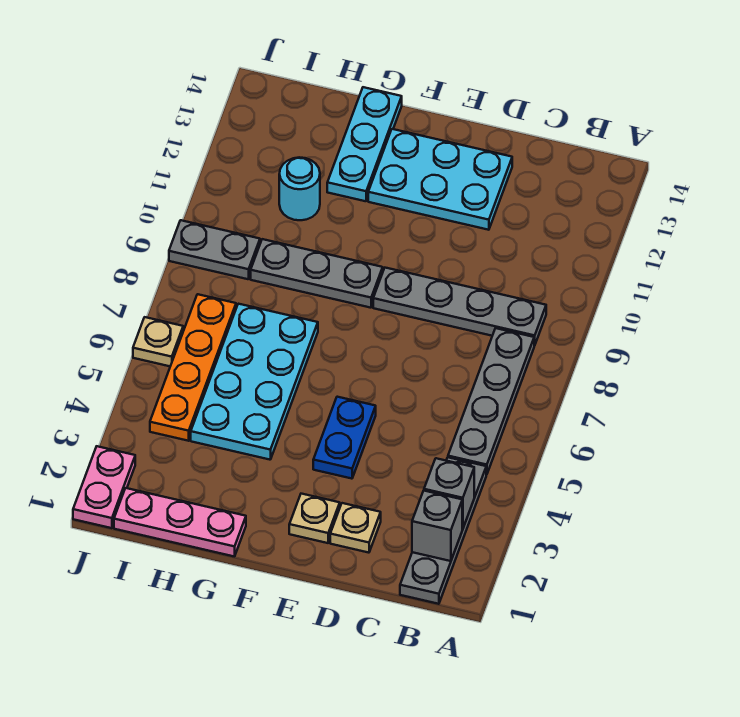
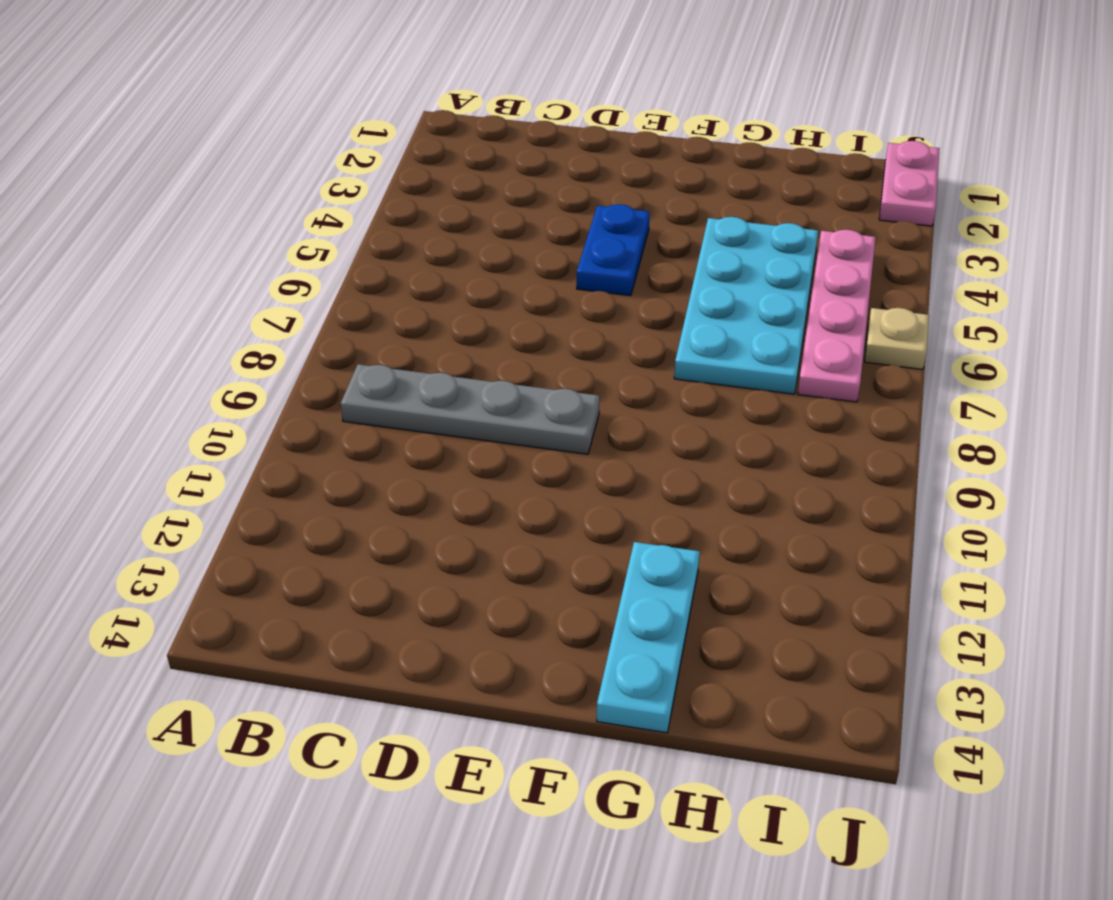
pink 1x4 plate [798,230,876,402] -> orange 1x4 plate [150,294,236,441]
none -> grey 1x4 plate [400,457,486,604]
none -> grey 1x4 plate [448,328,535,475]
none -> tan 1x1 plate [330,503,381,553]

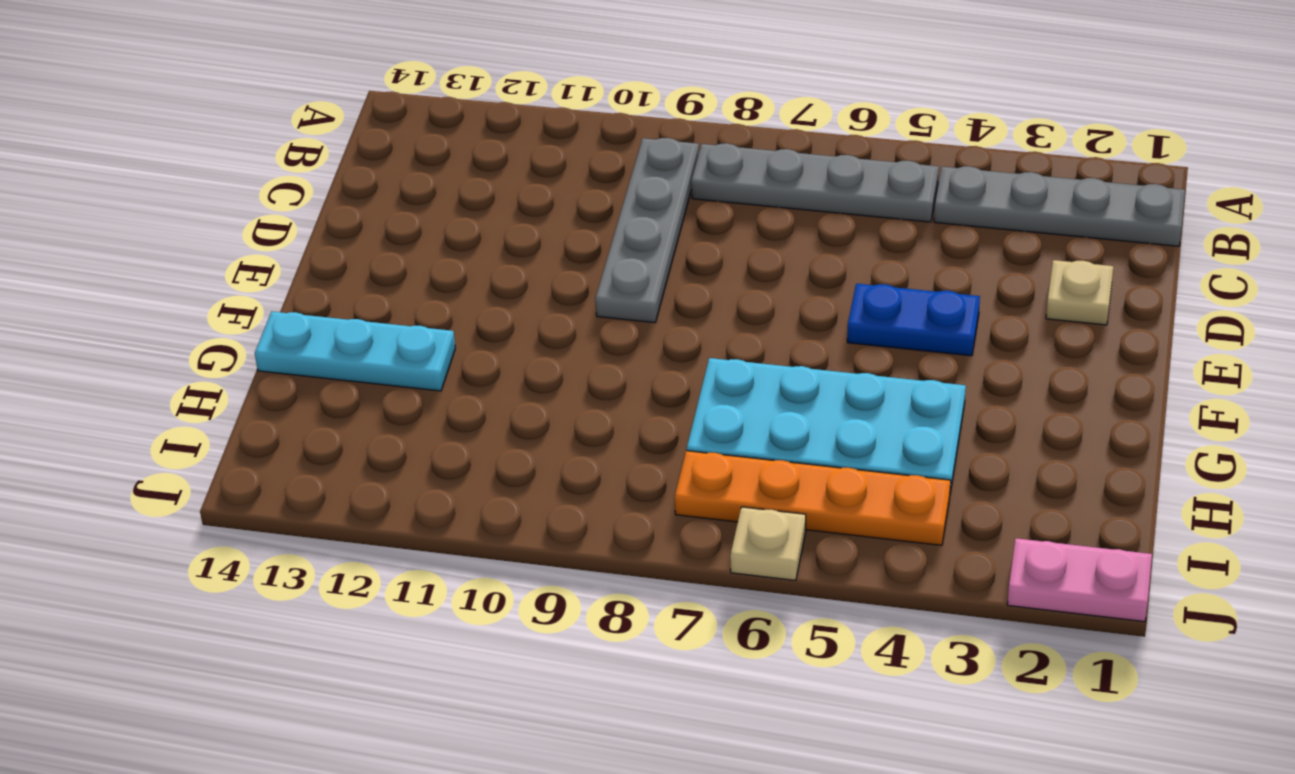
none -> cyan 2x3 plate [368,129,512,230]
none -> tan 1x1 plate [289,494,340,543]
none -> grey 1x3 plate [251,239,383,308]

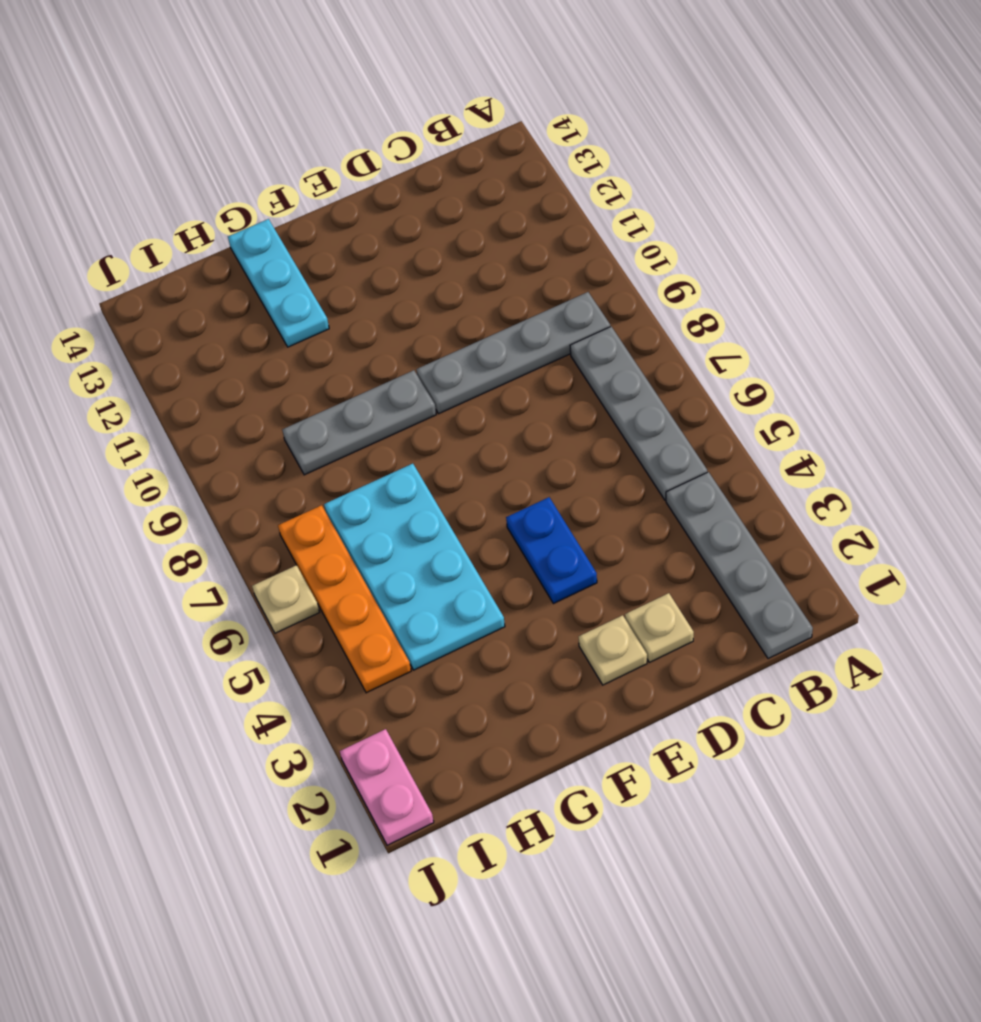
none -> cyan 2x3 plate [368,129,512,230]
none -> pink 1x3 plate [114,488,246,557]
none -> cyan 1x1 round brick [279,157,320,220]

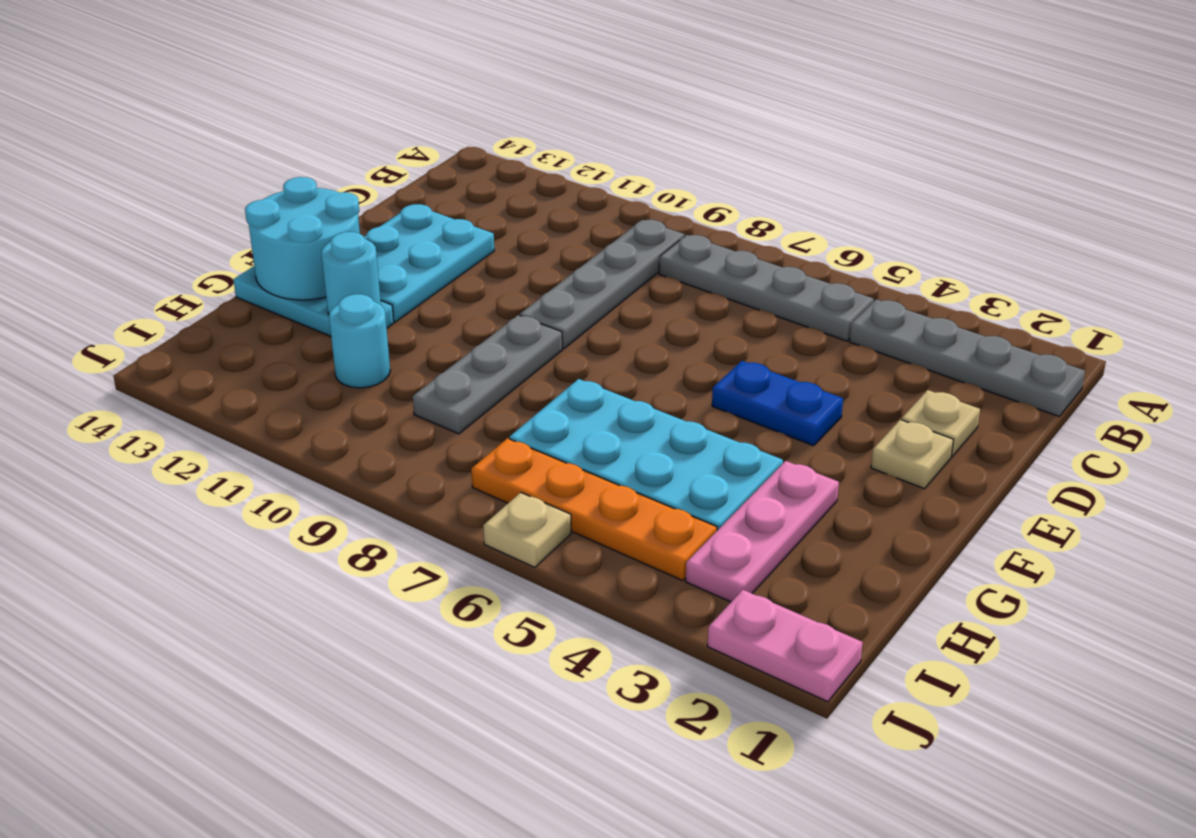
cyan 2x2 round brick [245,177,360,300] -> none
pink 1x3 plate [686,461,839,602] -> pink 1x3 plate moved to [114,488,246,557]
cyan 1x1 round brick [321,232,381,314] -> none
none -> grey 1x2 plate [169,220,260,279]
none -> grey 1x1 brick [412,491,462,561]
none -> grey 1x1 brick [424,458,474,529]

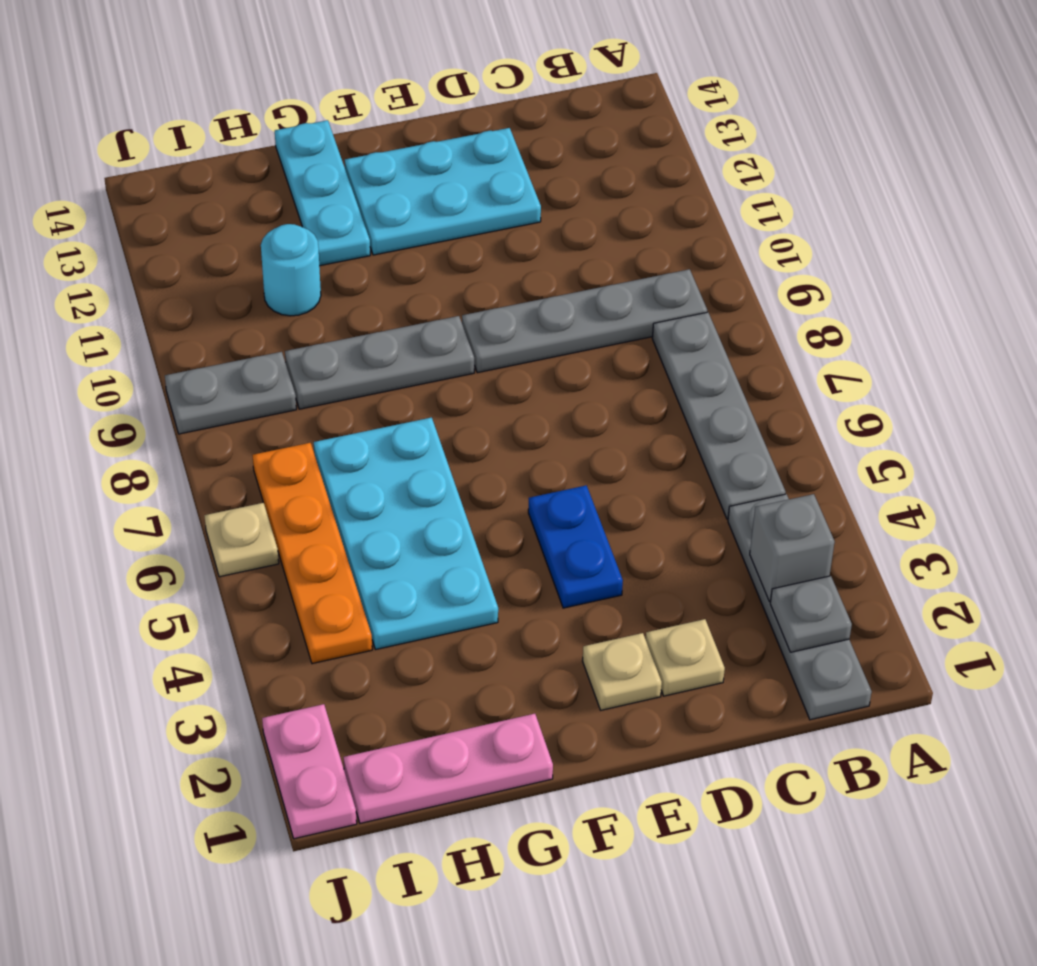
grey 1x1 plate [770,576,852,652] -> grey 1x1 brick [412,491,462,561]

